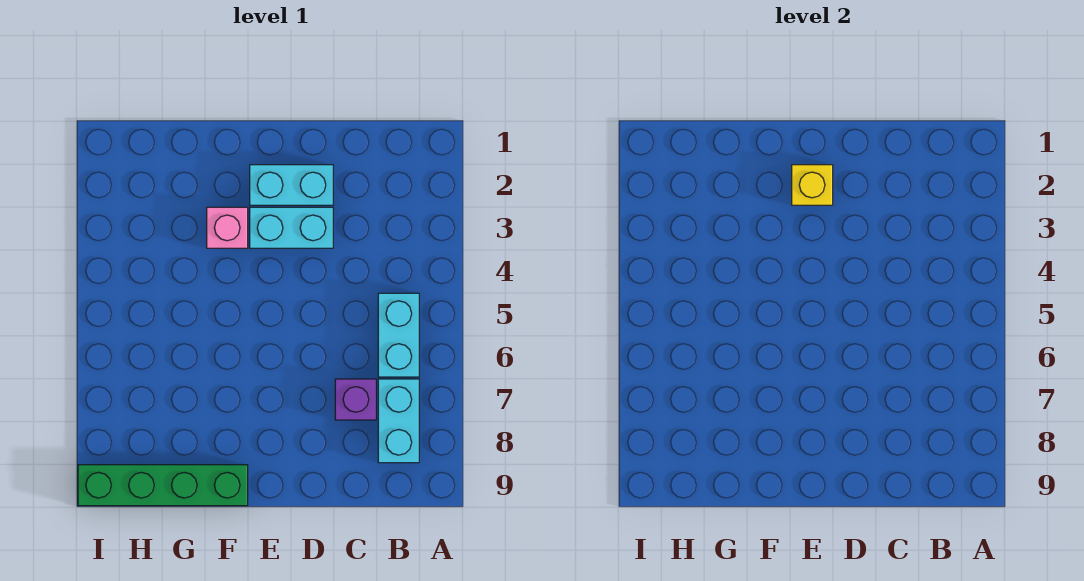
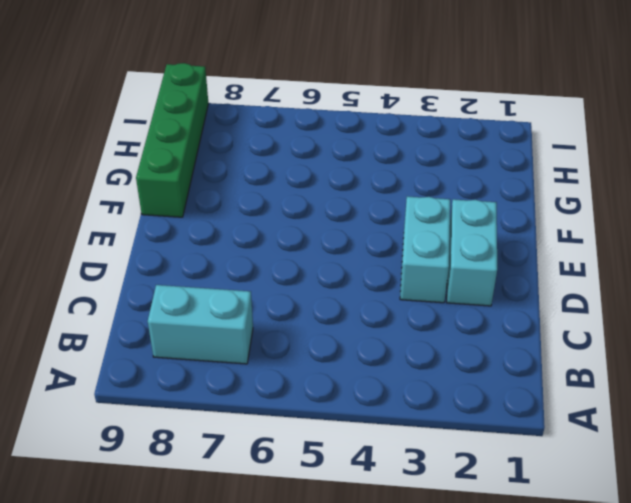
none -> cyan 1x2 brick [378,293,419,377]
none -> purple 1x1 brick [335,379,376,420]

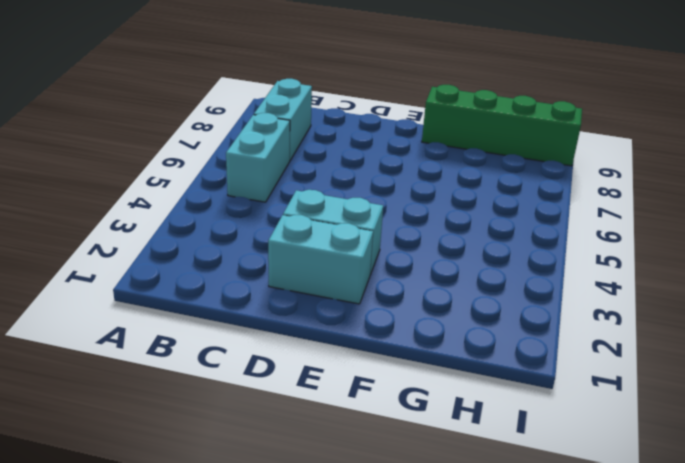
none -> purple 1x1 brick [335,379,376,420]
none -> pink 1x1 brick [207,207,248,248]

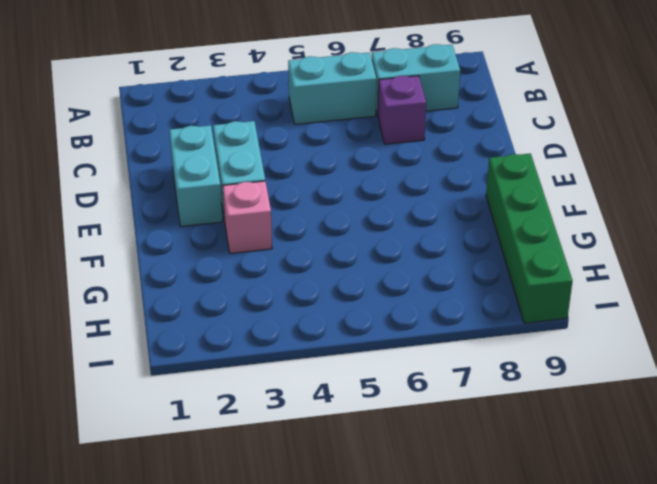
none -> yellow 1x1 brick [792,165,833,205]

